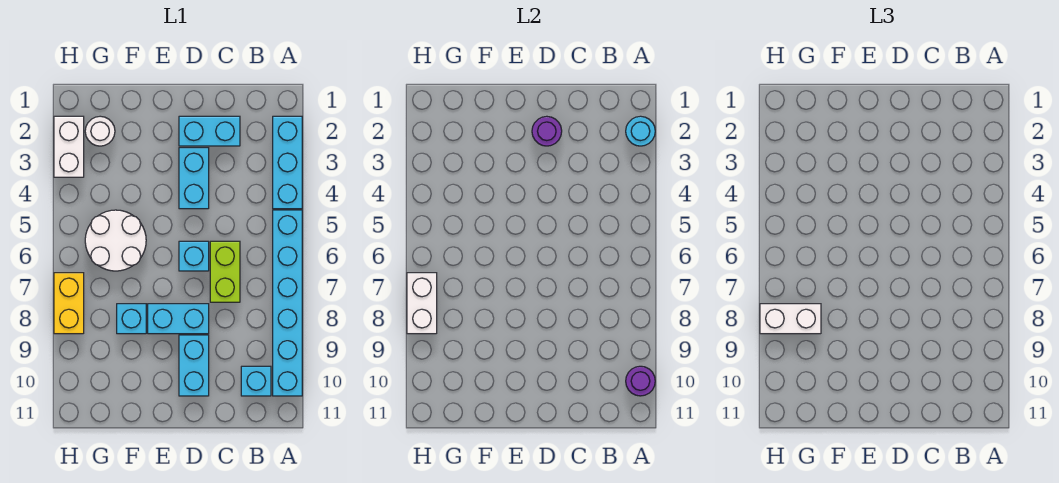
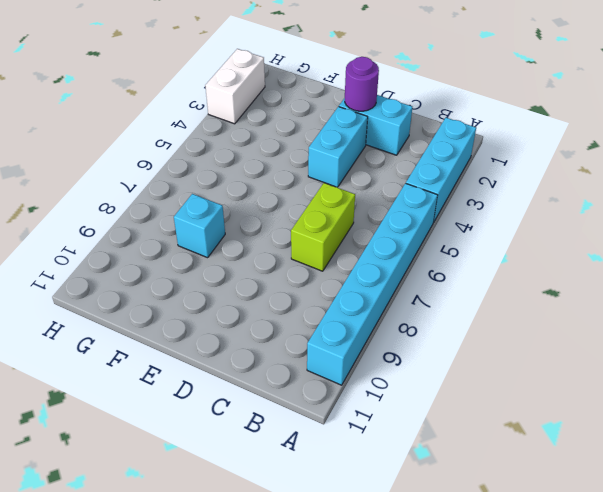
none -> cyan 1x1 brick [241,366,271,396]
none -> cyan 1x1 brick [179,241,209,271]
none -> cyan 1x2 brick [148,304,209,334]

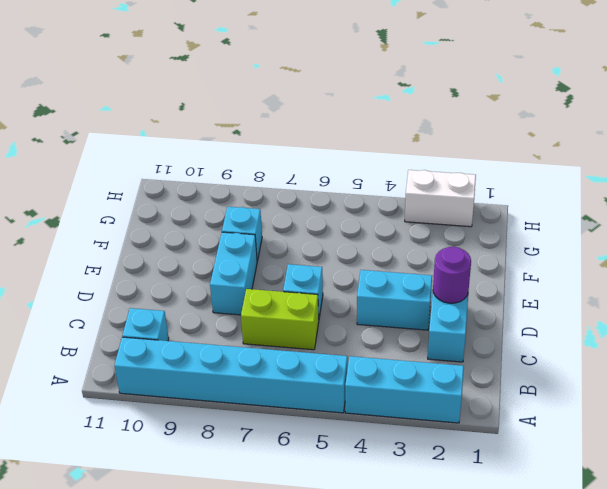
none -> cyan 1x2 brick [179,335,209,396]
none -> white 2x2 round brick [85,210,146,271]
none -> white 1x1 round brick [85,116,115,146]

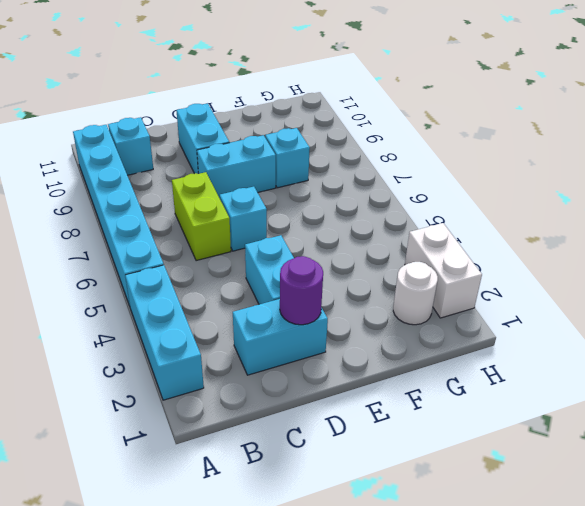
none -> white 2x2 round brick [85,210,146,271]
none -> yellow 1x2 brick [54,273,84,334]
none -> cyan 1x1 round brick [626,116,655,146]

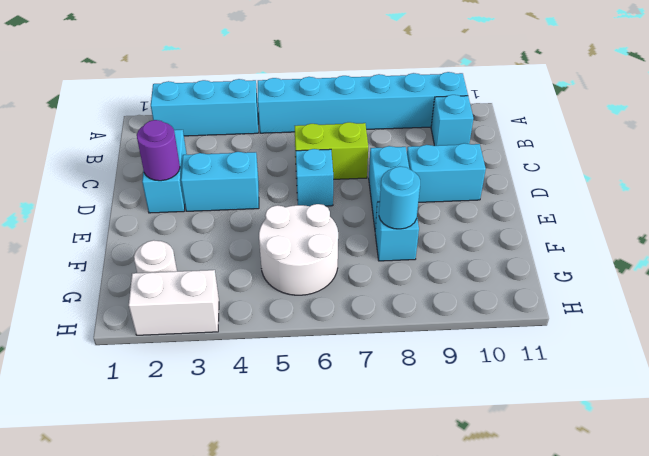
cyan 1x1 round brick [379,166,420,229] -> cyan 1x1 round brick moved to [626,116,655,146]
none -> yellow 1x2 brick [54,273,84,334]
none -> purple 1x1 round brick [626,366,655,396]
none -> white 1x2 brick [407,273,437,334]

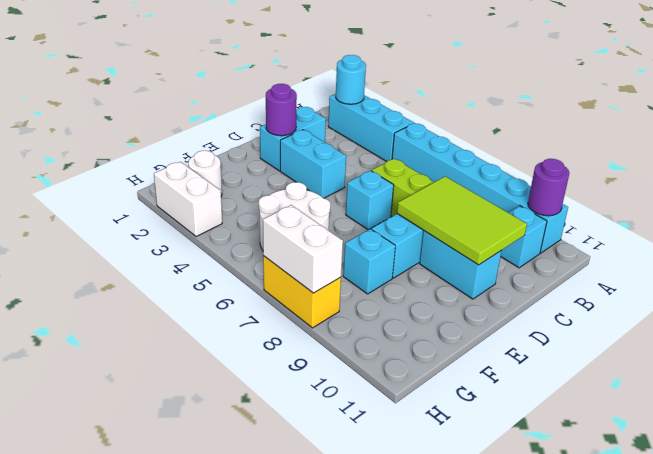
lime 2x3 tile [397,176,527,265] -> none
none -> white 1x2 brick [760,304,821,334]

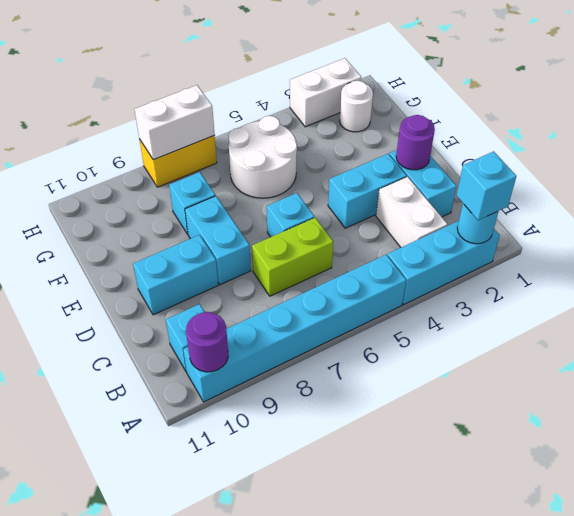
cyan 1x1 brick [457,151,516,220] -> none
white 1x2 brick [376,177,448,247] -> white 1x2 brick moved to [760,304,821,334]

